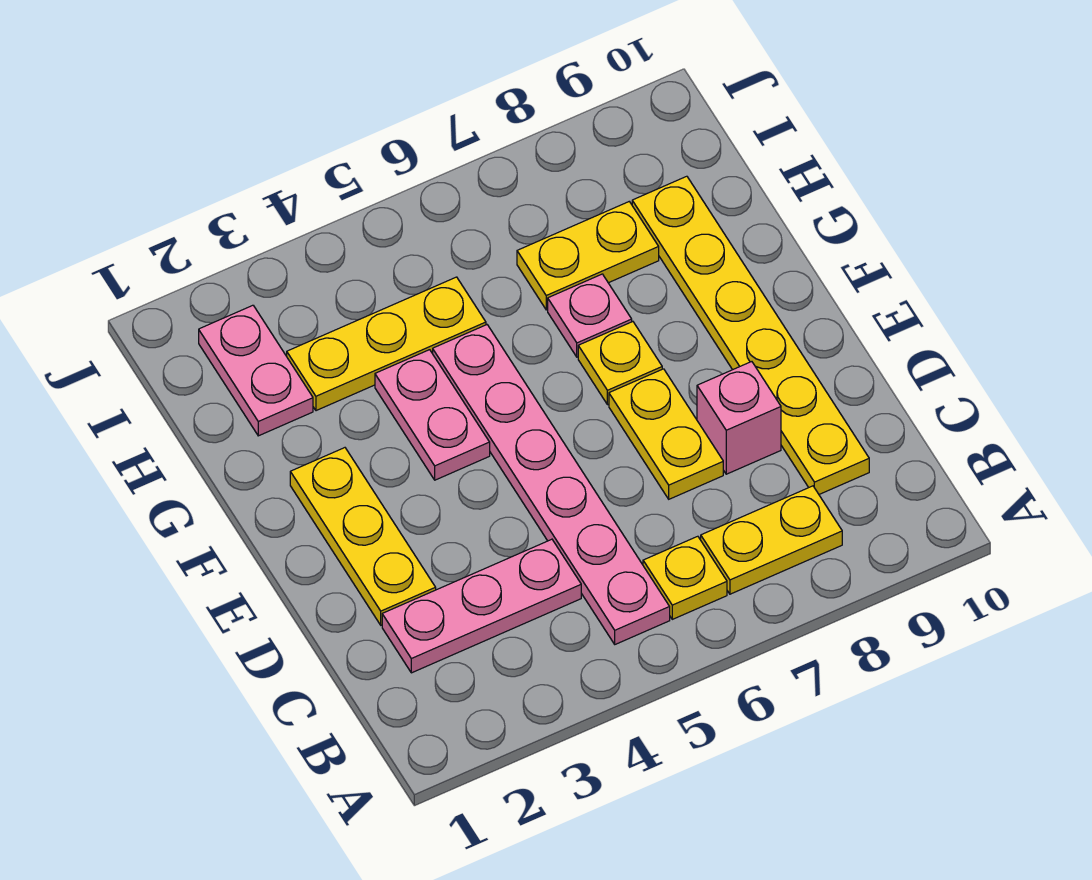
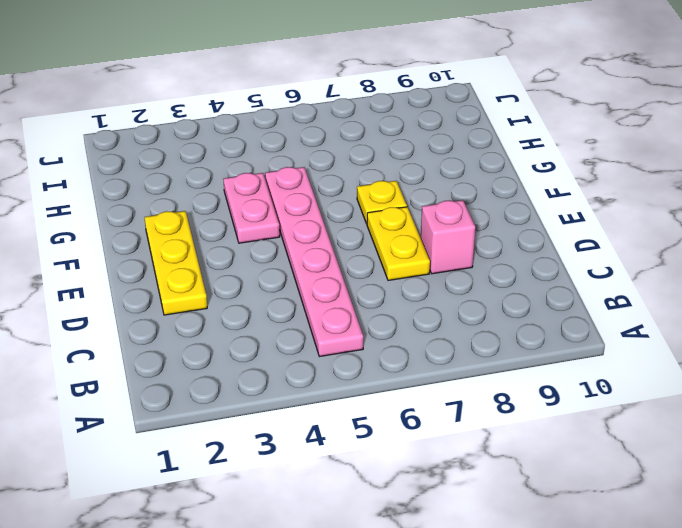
none -> yellow 1x1 plate [643,536,727,619]
none -> yellow 1x2 plate [701,486,842,594]
none -> pink 1x3 plate [382,539,581,673]

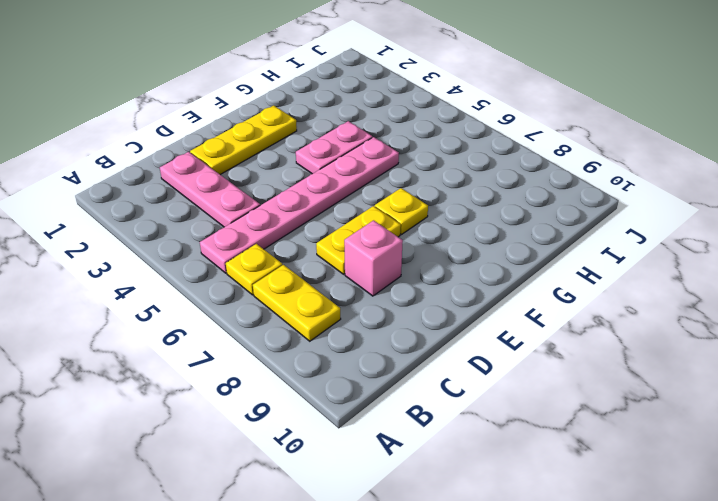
none -> yellow 1x6 plate [632,176,869,494]
none -> pink 1x1 plate [548,274,632,357]
none -> pink 1x2 plate [199,305,313,436]

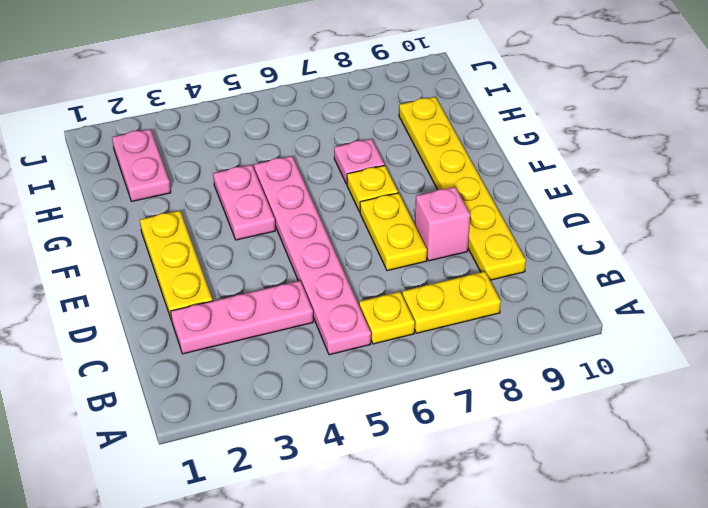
none -> yellow 1x3 plate [287,277,486,411]
none -> yellow 1x2 plate [517,202,659,310]

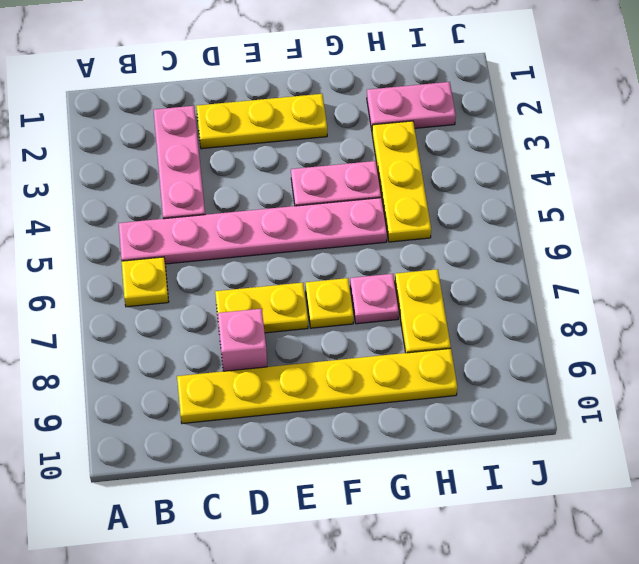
none -> yellow 1x2 plate [701,486,842,594]

